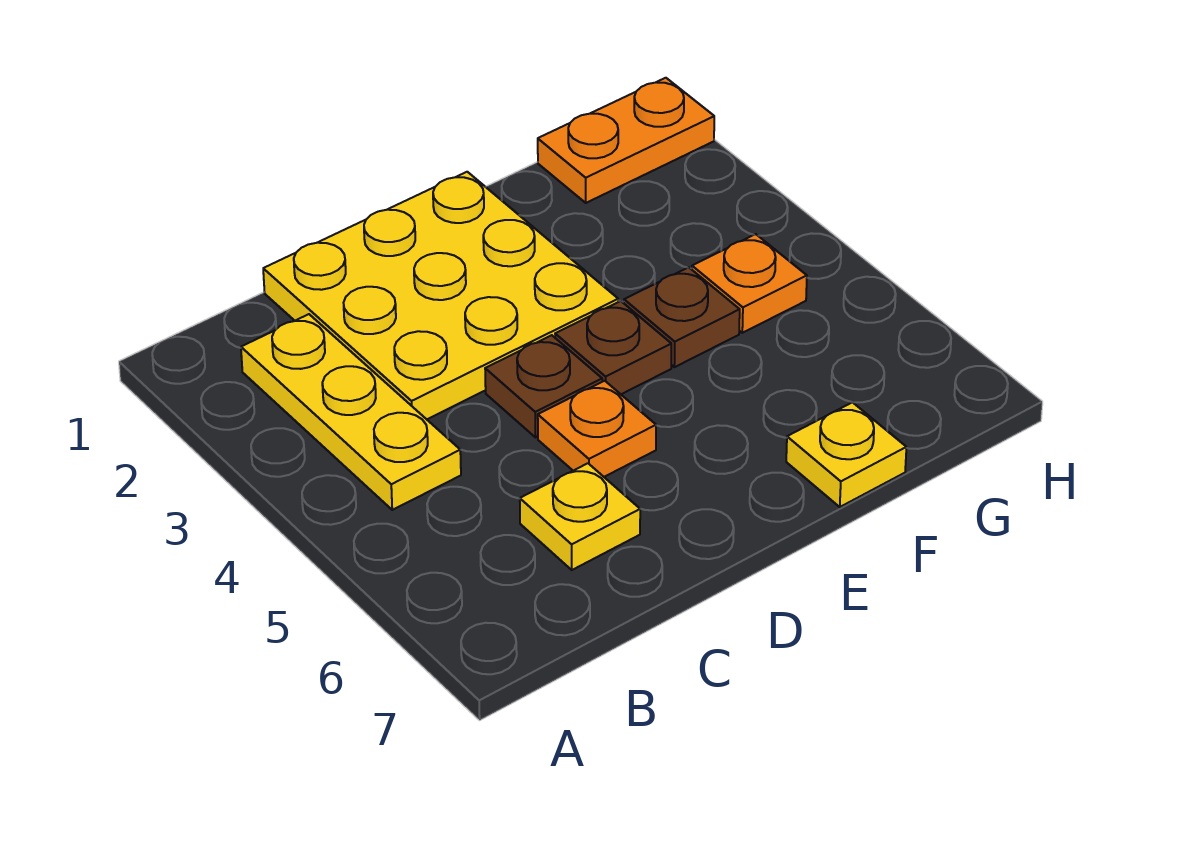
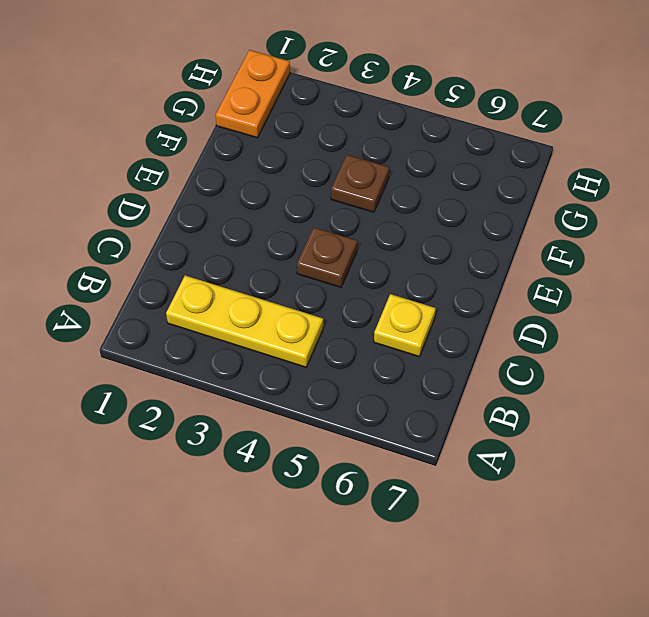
none -> yellow 3x3 plate [263,172,618,419]
none -> orange 1x1 plate [538,381,656,477]

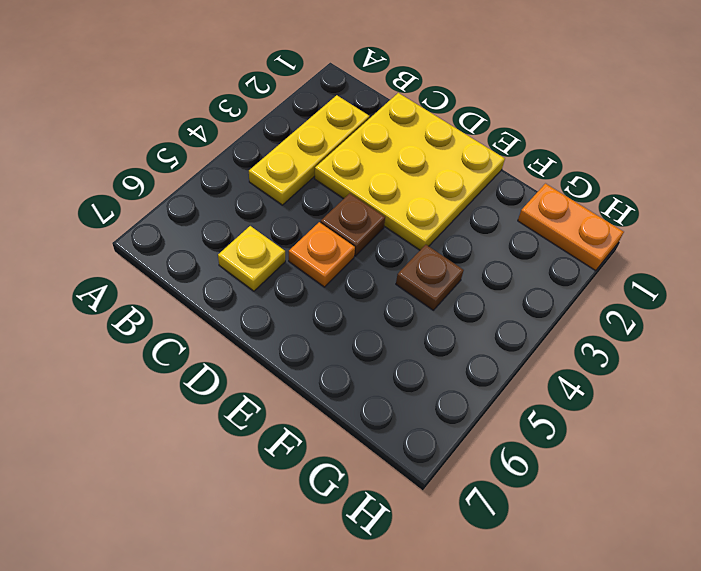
none -> brown 1x1 plate [555,301,671,394]
none -> yellow 1x1 plate [786,402,906,507]

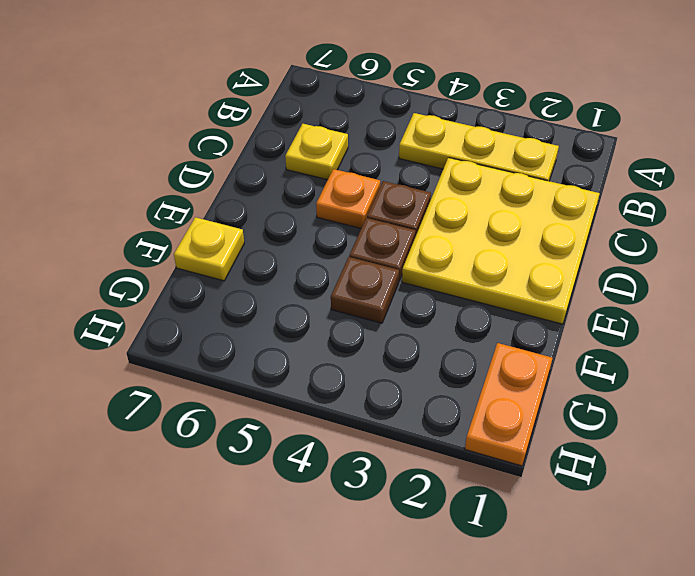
none -> orange 1x1 plate [692,234,807,333]

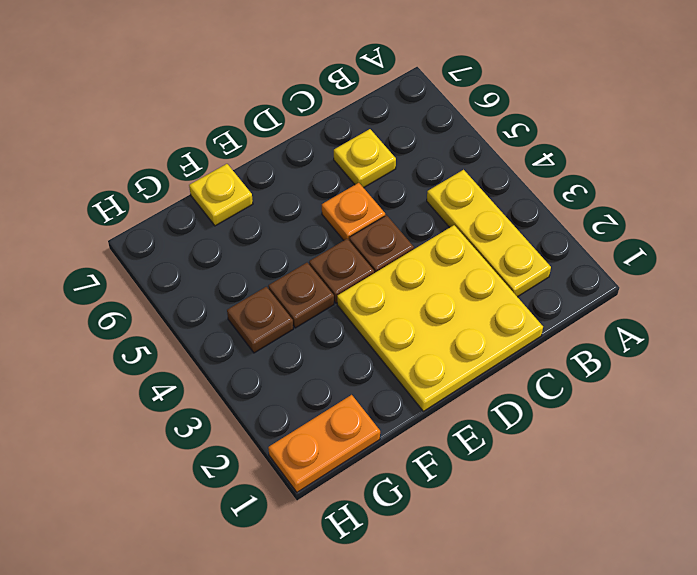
brown 1x1 plate [227,287,293,353] -> orange 1x1 plate [692,234,807,333]

